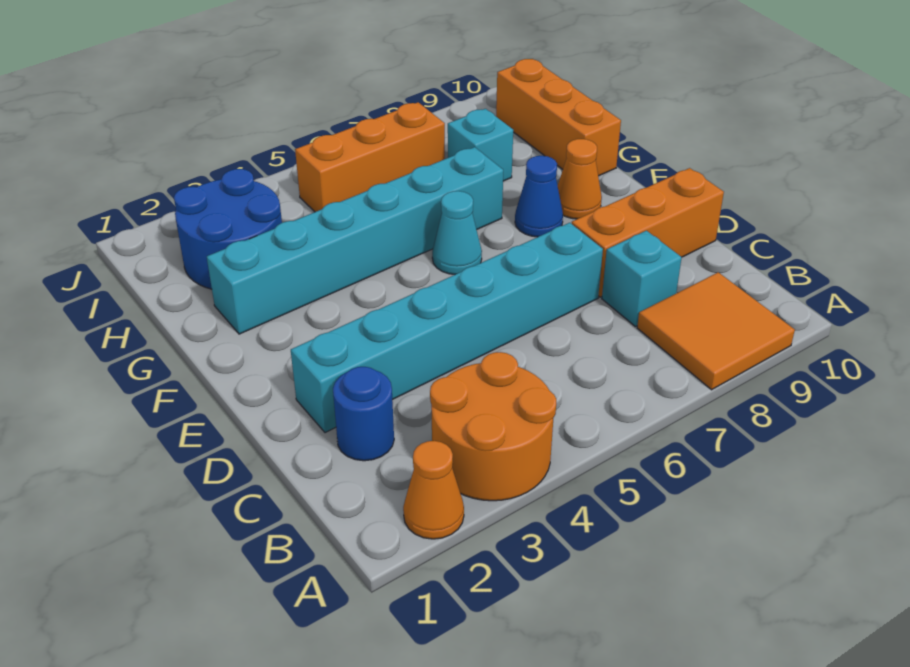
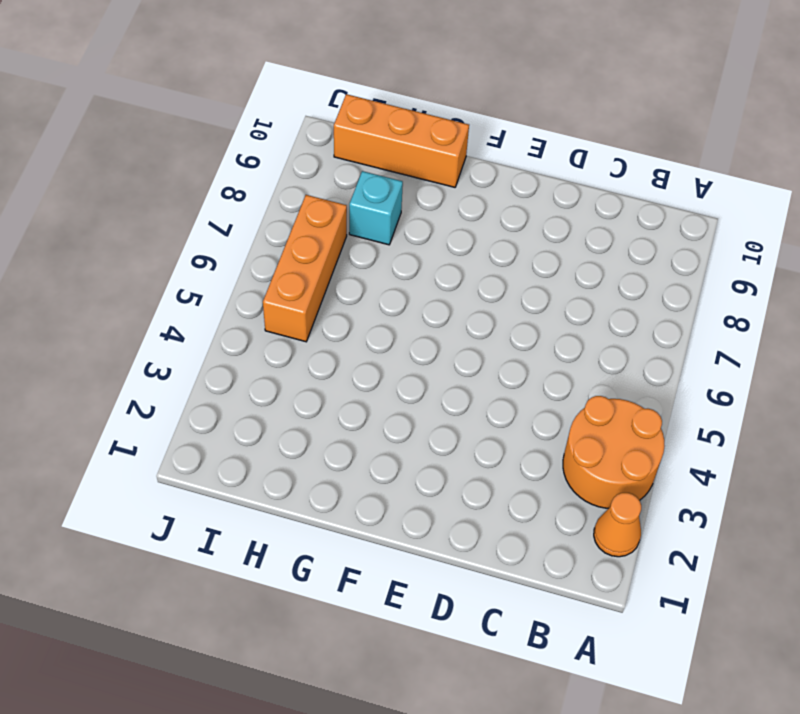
none -> orange 2x2 tile [637,272,795,390]
none -> blue 1x1 round brick [333,367,394,461]
none -> cyan 1x1 brick [602,231,682,327]

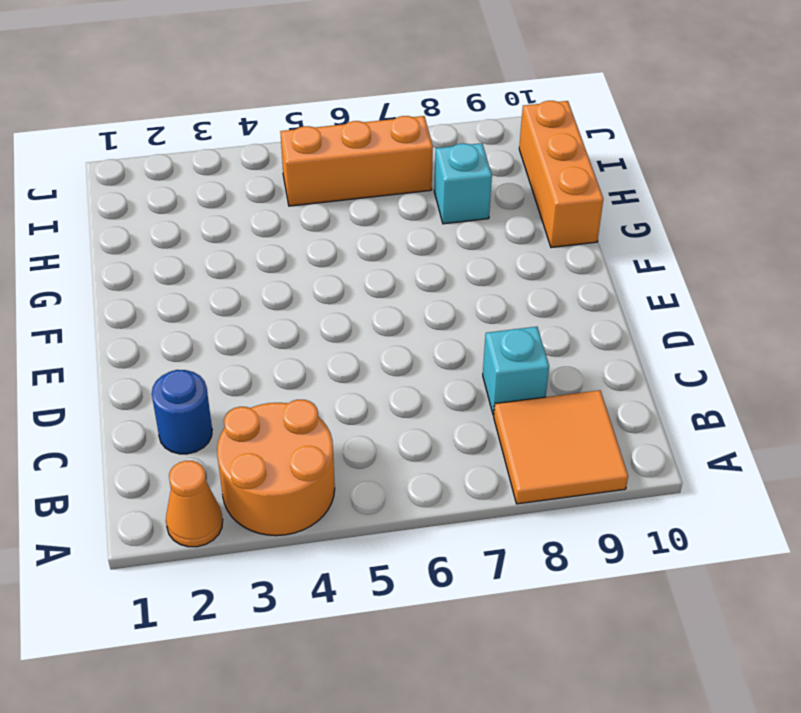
none -> cyan 1x6 brick [291,223,603,433]
none -> orange 1x3 brick [572,168,724,297]
none -> cyan 1x1 cone [432,191,482,274]

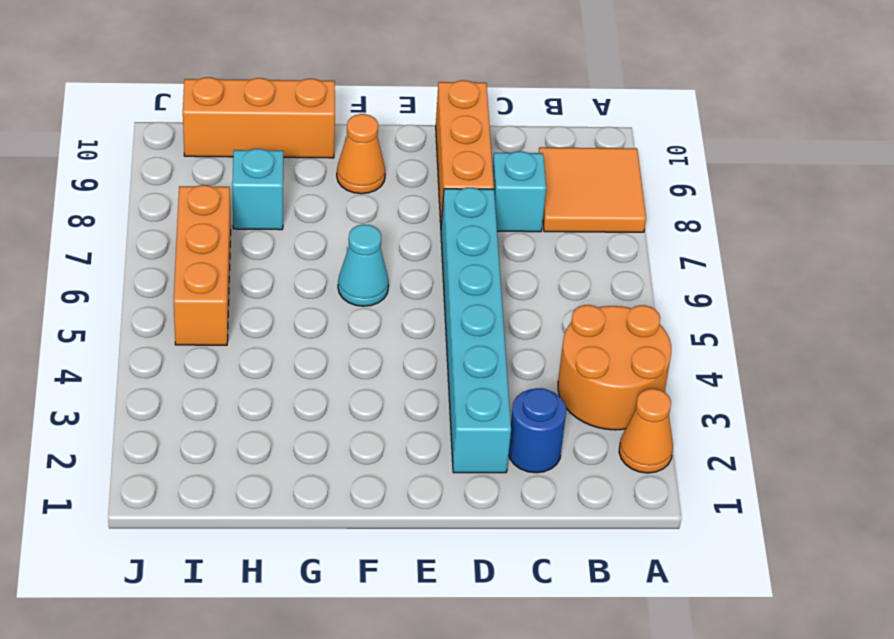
none -> blue 1x1 cone [515,156,563,237]
none -> cyan 1x6 brick [207,147,503,334]
none -> blue 2x2 round brick [174,169,282,289]

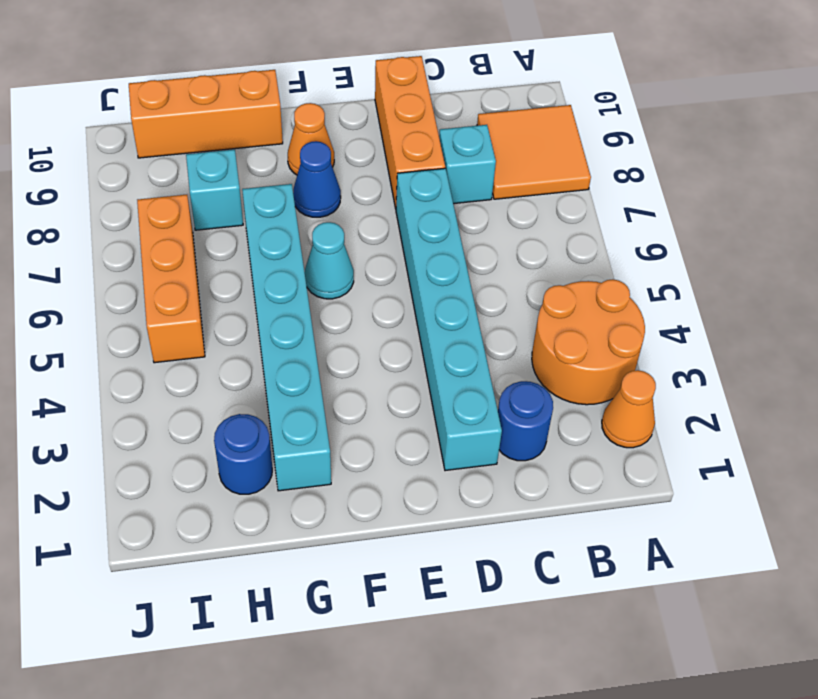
blue 1x1 round brick [214,414,272,494] -> blue 2x2 round brick [174,169,282,289]

